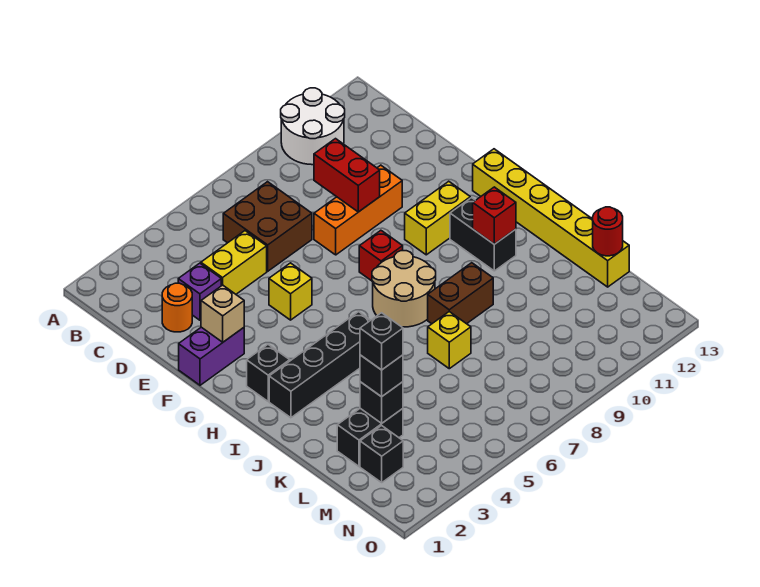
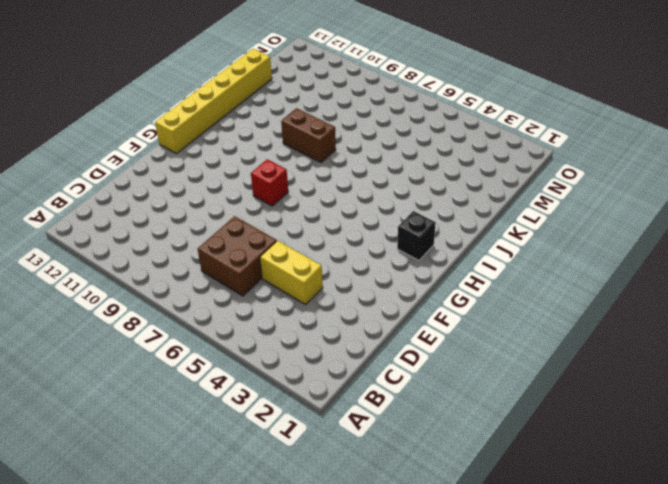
none -> white 2x2 round brick [281,88,345,165]
none -> orange 1x1 round brick [162,283,192,332]
none -> purple 1x1 brick [178,263,221,320]

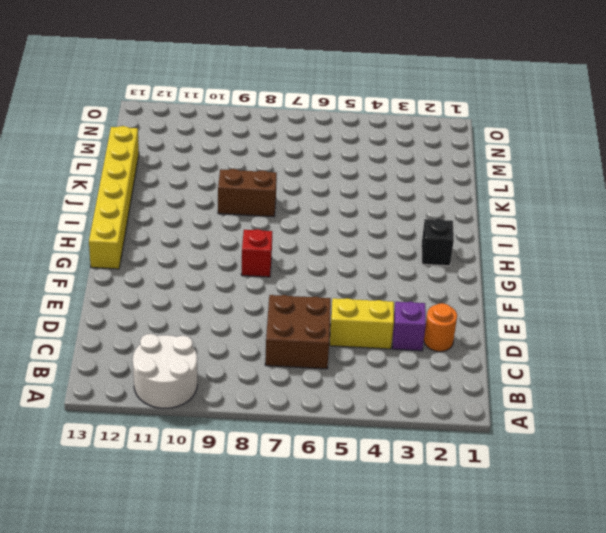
none -> orange 1x3 brick [314,165,402,255]
none -> purple 1x2 brick [179,327,244,385]
none -> yellow 1x1 brick [269,263,312,320]

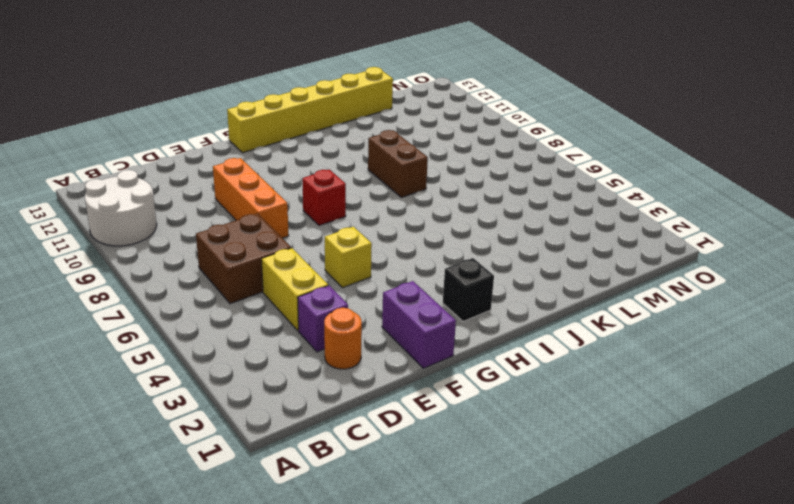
none -> yellow 1x2 brick [405,181,470,255]
none -> tan 2x2 round brick [372,251,436,327]
none -> black 1x2 brick [450,198,516,271]

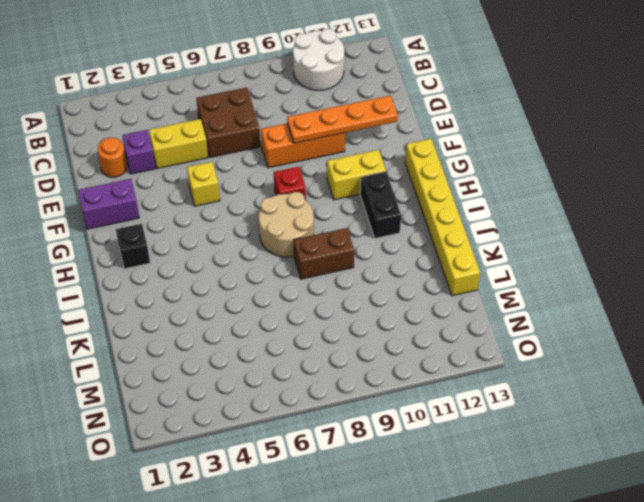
orange 1x4 plate [287,95,398,143] -> red 1x2 brick [314,139,380,212]
none -> black 1x4 brick [269,312,371,418]
none -> yellow 1x1 brick [428,312,471,369]
none -> black 1x2 brick [337,408,403,466]

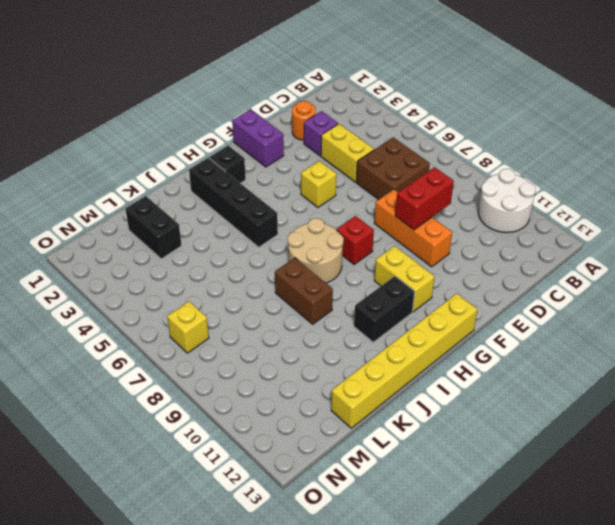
yellow 1x1 brick [167,301,209,353] -> yellow 1x1 brick moved to [428,312,471,369]
none -> black 1x1 brick [360,426,403,482]
none -> tan 1x1 brick [201,285,244,342]
none -> red 1x1 brick [473,187,516,244]

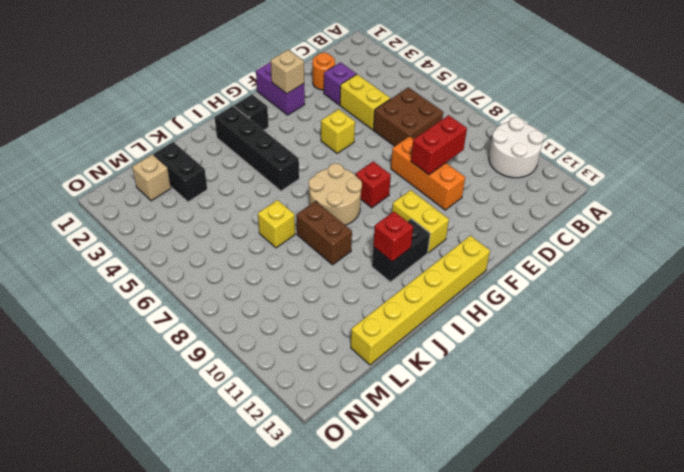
tan 1x1 brick [132,154,171,201] -> black 1x1 brick [360,426,403,482]
none -> black 1x1 brick [360,382,403,423]
none -> red 1x1 round brick [593,207,623,256]
none -> black 1x1 brick [360,355,403,397]

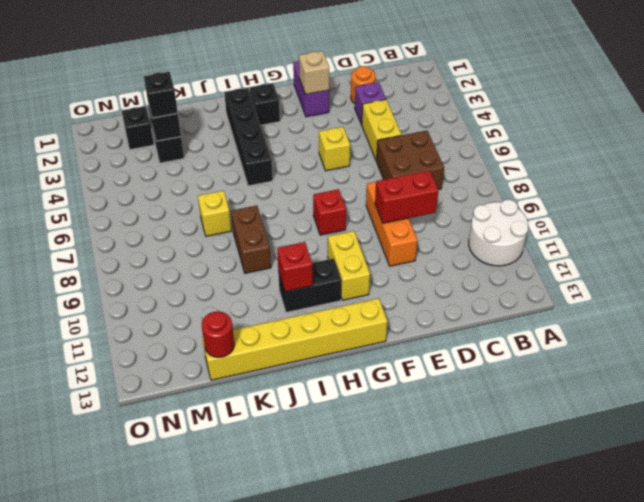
none -> tan 2x2 round brick [372,251,436,327]
none -> black 1x1 brick [360,313,403,370]

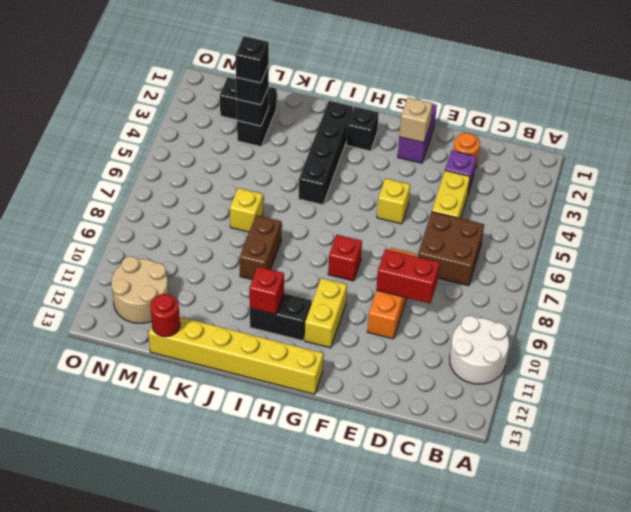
tan 2x2 round brick [111,256,168,323] -> tan 2x2 round brick moved to [372,251,436,327]

